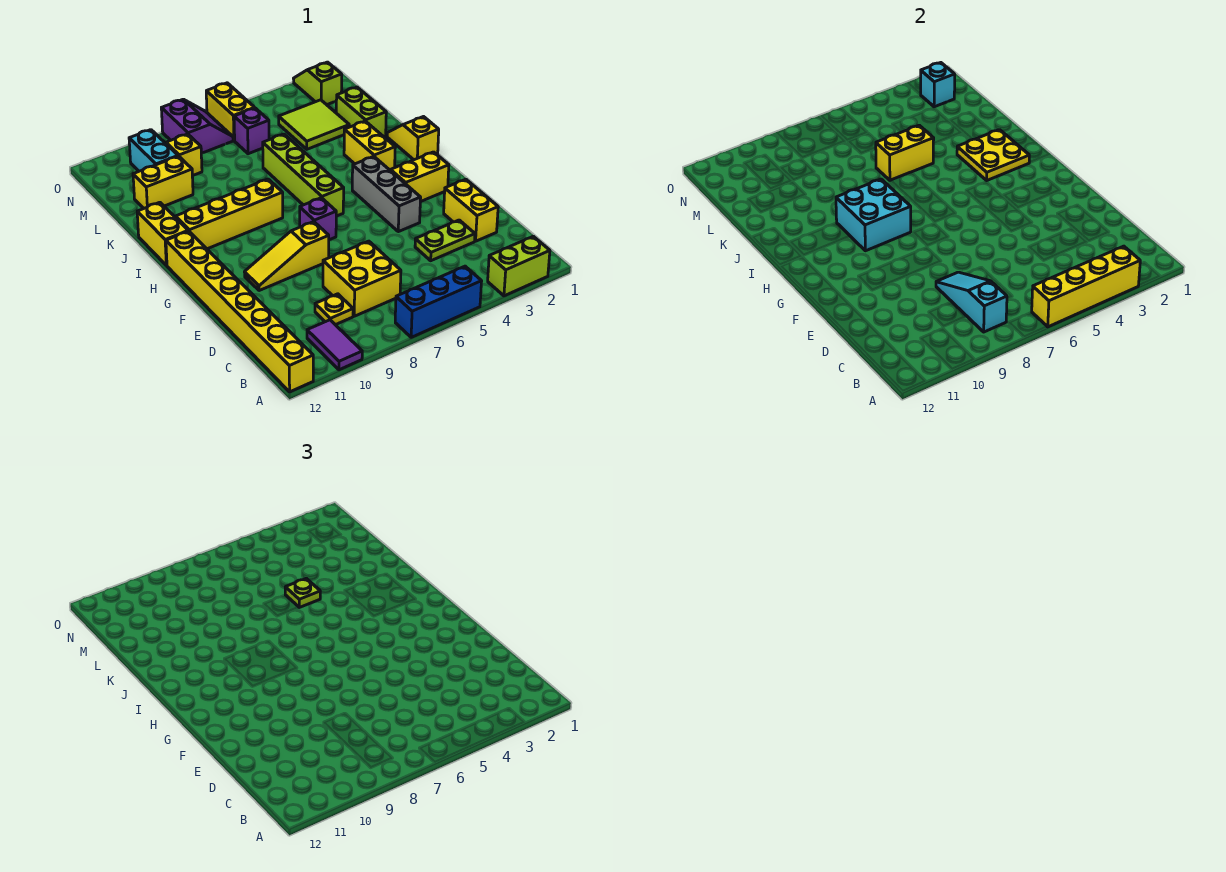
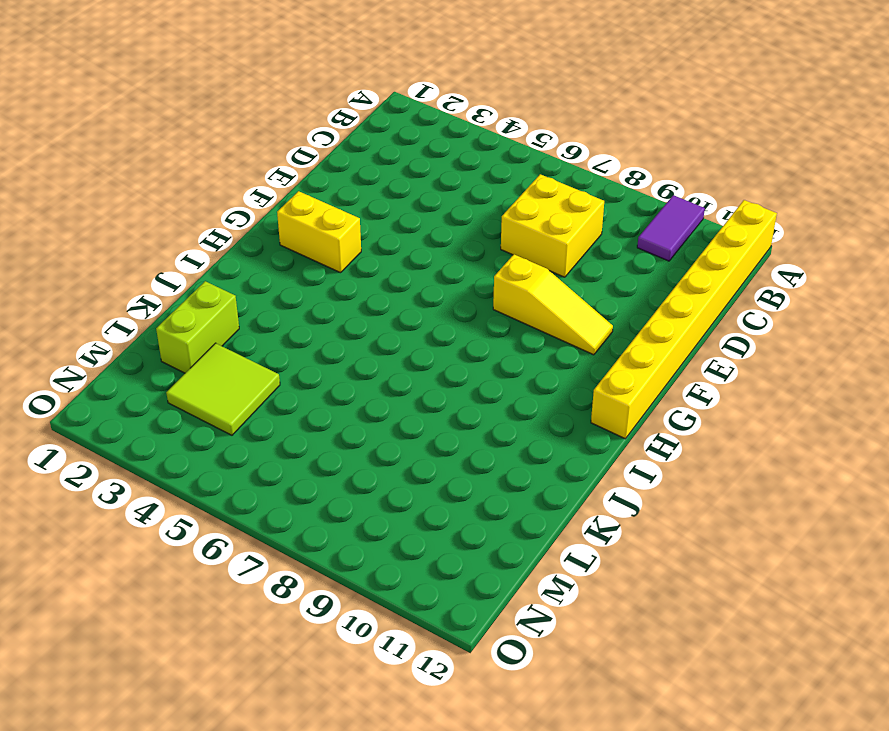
none -> lime 1x2 brick [488,236,550,296]
none -> blue 1x3 brick [395,266,482,337]
none -> yellow 1x1 plate [315,294,353,325]
none -> yellow 1x2 brick [444,179,498,241]

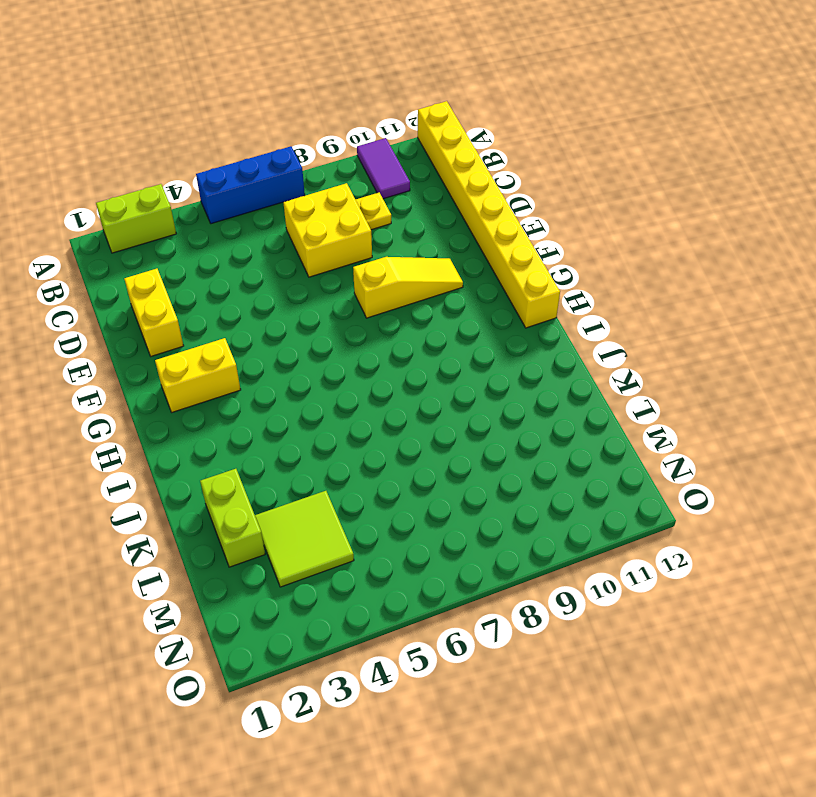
none -> lime 1x2 plate [415,220,475,261]
none -> grey 1x3 brick [352,156,421,232]
none -> purple 1x1 brick [300,198,336,240]
none -> lime 1x4 brick [263,134,344,216]

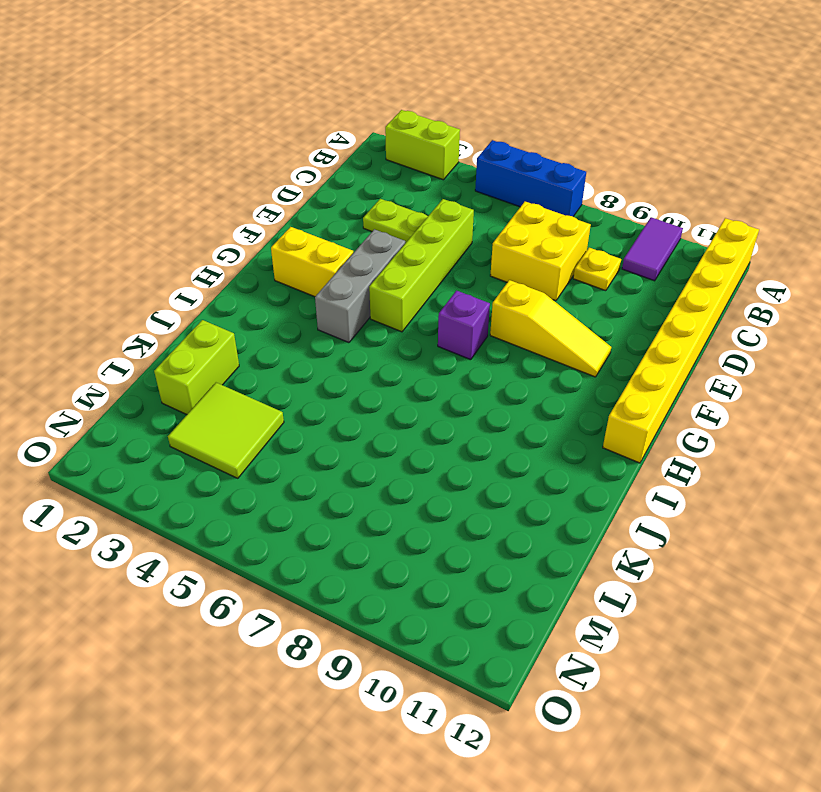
lime 1x4 brick [369,199,474,332] -> lime 1x4 brick moved to [263,134,344,216]
none -> yellow 1x2 brick [444,179,498,241]
none -> yellow 1x2 slope [387,117,439,160]
none -> yellow 1x2 brick [344,121,395,170]
none -> yellow 1x4 brick [175,179,283,249]

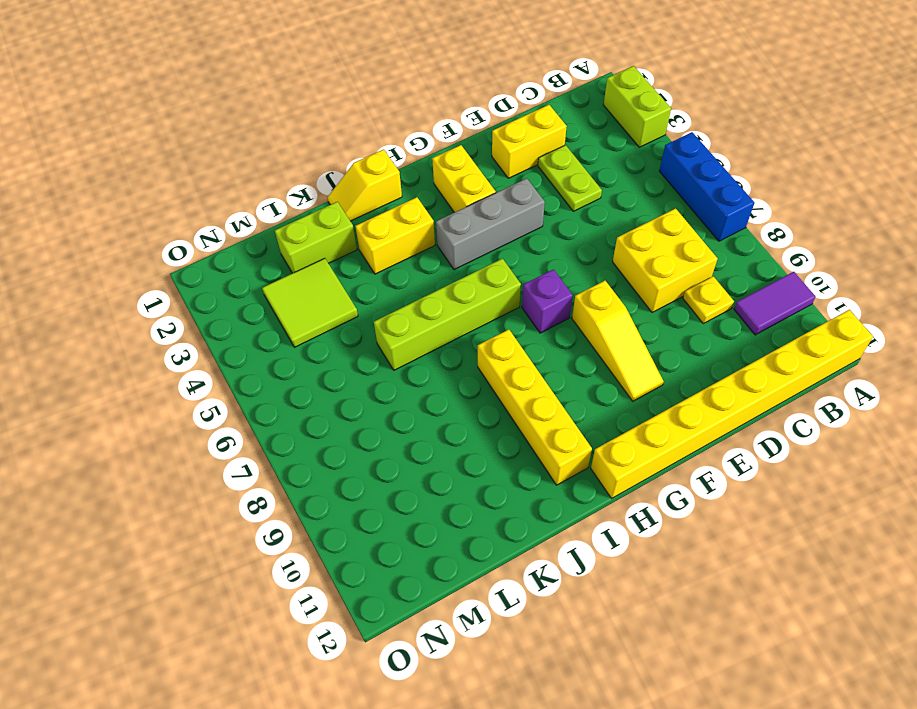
none -> yellow 1x2 brick [137,202,188,265]
none -> yellow 1x2 brick [133,156,193,208]
none -> purple 1x1 brick [234,108,269,154]
none -> yellow 1x1 brick [166,134,202,176]

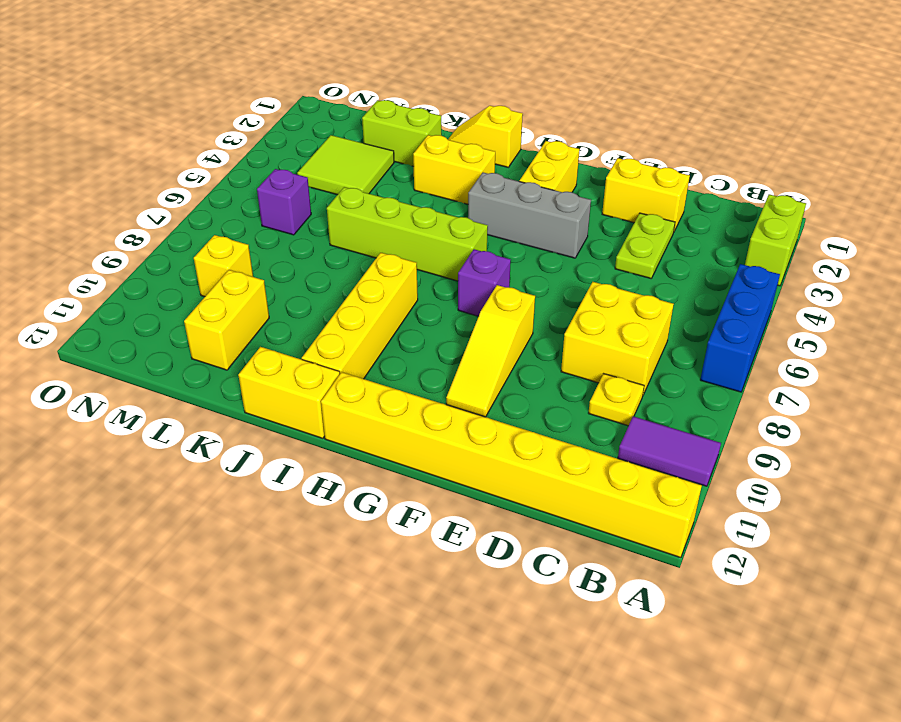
none -> cyan 1x2 brick [129,130,178,171]
none -> lime 1x2 slope [294,62,342,105]
none -> yellow 1x2 brick [206,83,254,141]
none -> purple 2x2 slope [161,99,233,153]

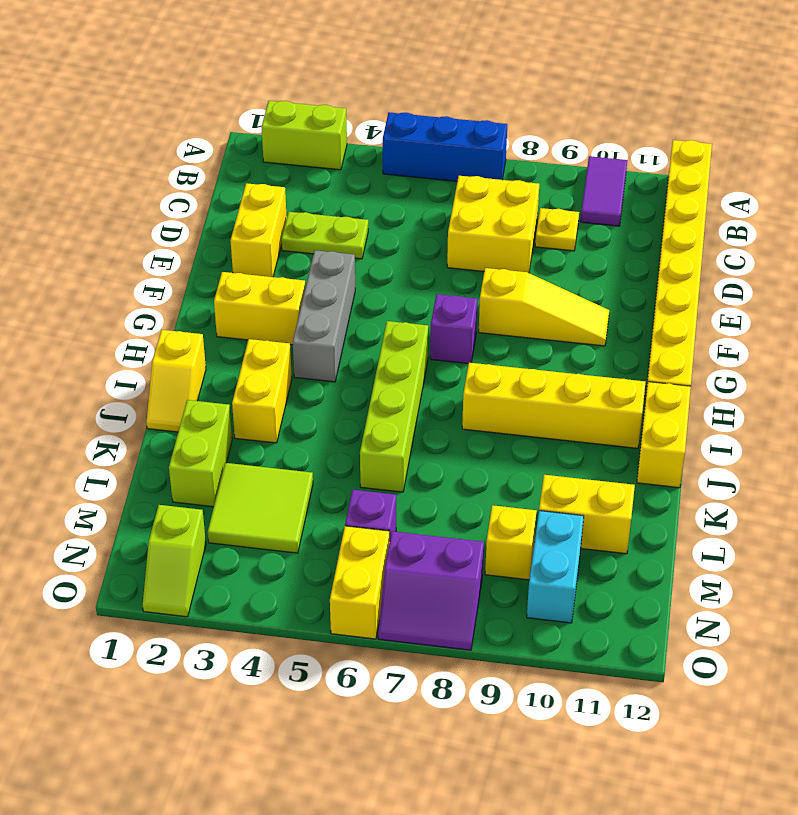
purple 2x2 slope [378,531,484,650] -> purple 2x2 slope turned to [161,99,233,153]
none -> yellow 1x4 brick [1032,246,1140,327]
none -> cyan 1x3 slope [936,272,1007,332]
none -> cyan 2x2 brick [836,179,911,251]
none -> yellow 2x2 plate [957,130,1029,180]

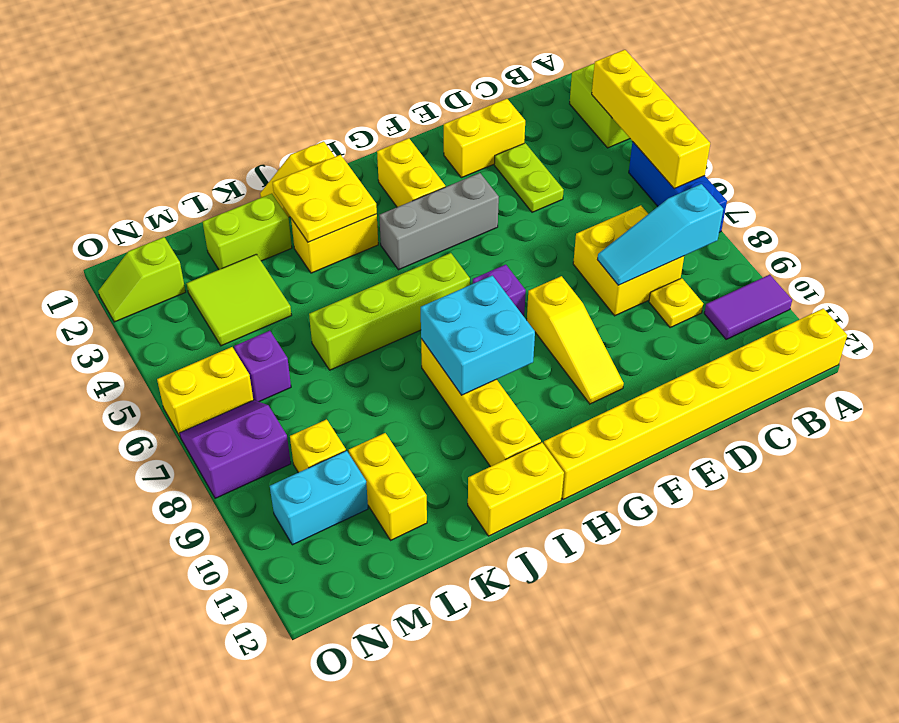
none -> yellow 1x2 brick [876,125,934,180]
none -> cyan 1x1 brick [920,63,955,107]
none -> lime 1x1 plate [285,578,320,607]

